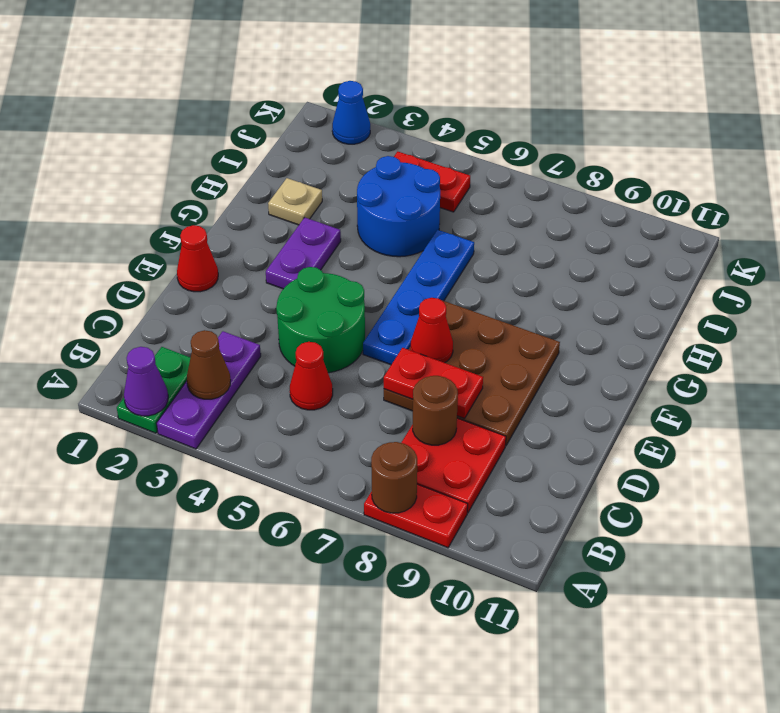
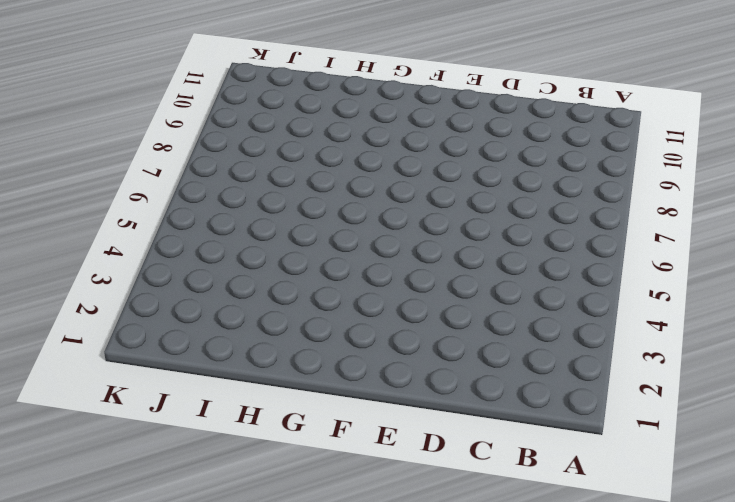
none -> green 1x2 plate [117,347,190,433]
none -> purple 1x3 plate [157,331,261,449]
none -> red 1x2 plate [364,484,468,548]

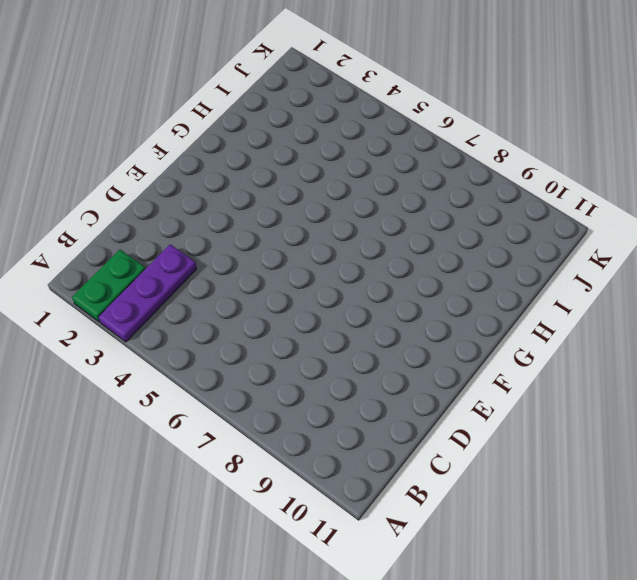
none -> red 1x2 plate [364,484,468,548]
none -> red 2x2 plate [401,418,506,513]
none -> red 1x1 cone [290,342,333,410]

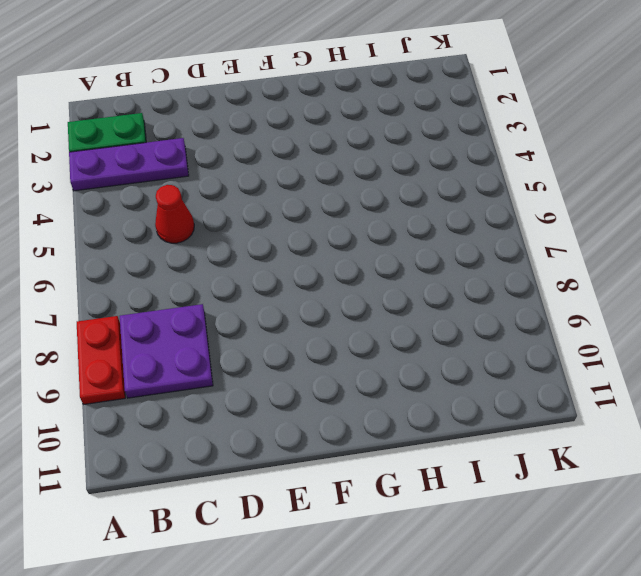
purple 2x2 plate [120,304,213,398] -> red 2x2 plate [401,418,506,513]
none -> green 2x2 round brick [276,267,365,373]
none -> brown 3x3 plate [384,300,560,446]
none -> red 1x1 cone [177,225,218,292]

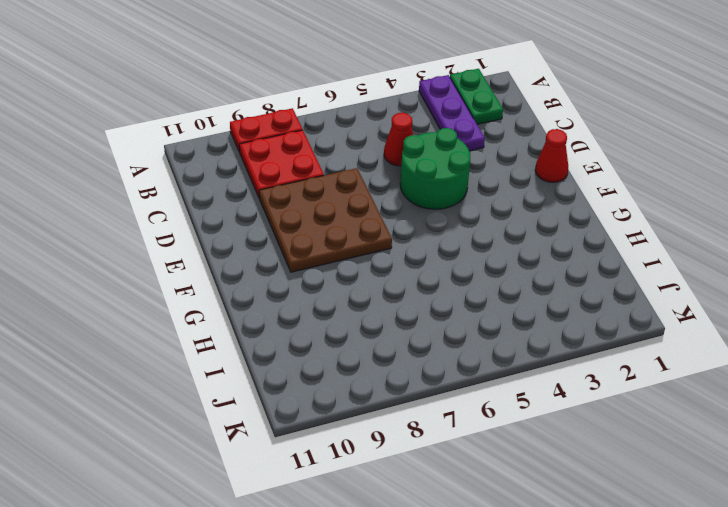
none -> blue 1x4 plate [363,230,474,365]
none -> purple 1x2 plate [266,217,341,289]
none -> tan 1x1 plate [268,178,322,225]

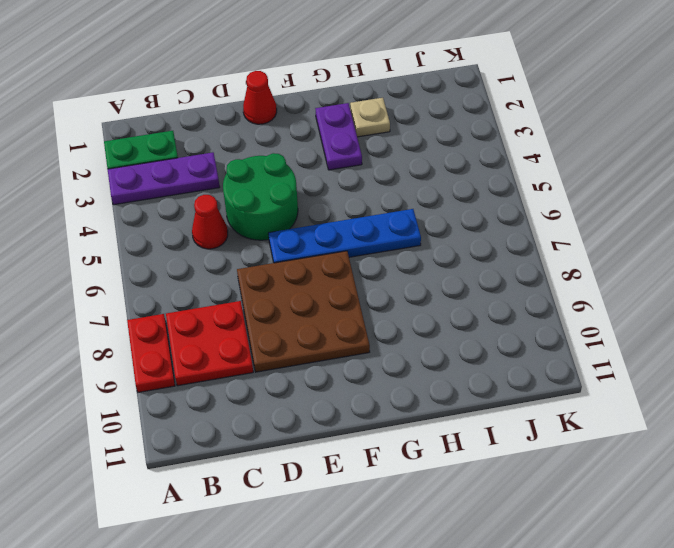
purple 1x2 plate [315,103,362,170] -> purple 1x2 plate turned to [266,217,341,289]
none -> blue 2x2 round brick [357,156,440,257]
none -> red 1x2 plate [394,152,470,212]
none -> blue 1x1 cone [332,81,370,144]

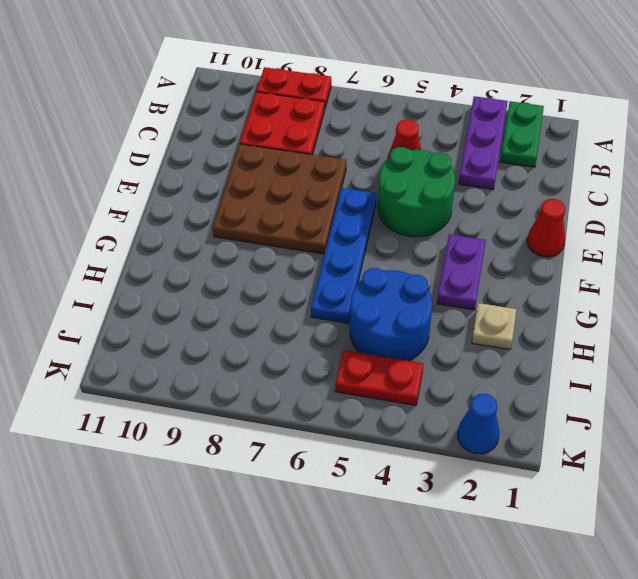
none -> purple 1x1 cone [124,347,168,416]
none -> brown 1x1 round brick [371,442,417,513]
none -> brown 1x1 cone [187,330,231,399]

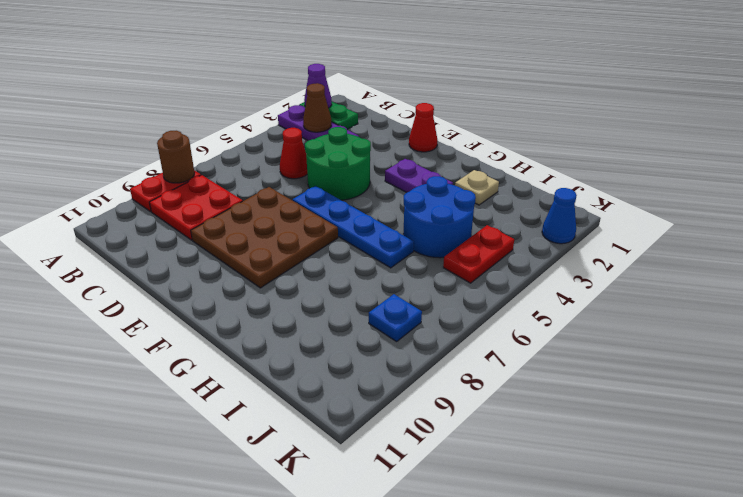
blue 1x1 plate [369,294,422,342] -> none
none -> brown 1x1 round brick [413,376,458,445]
none -> red 1x2 plate [384,348,483,418]
none -> red 1x1 cone [411,298,453,363]

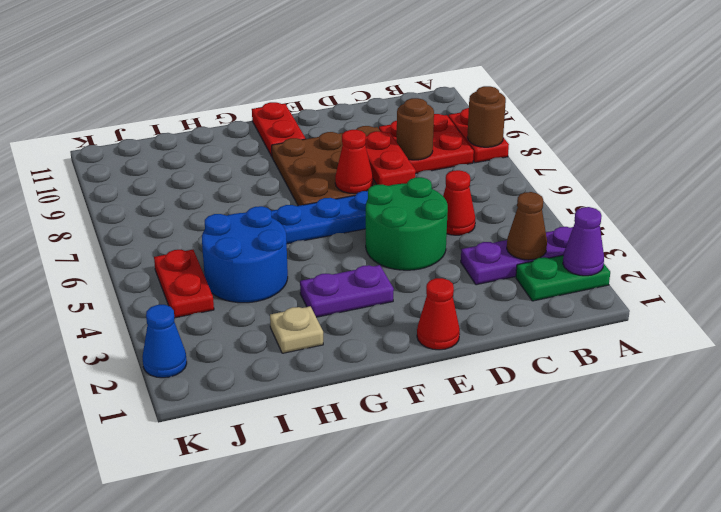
red 1x2 plate [252,102,306,156] -> none

